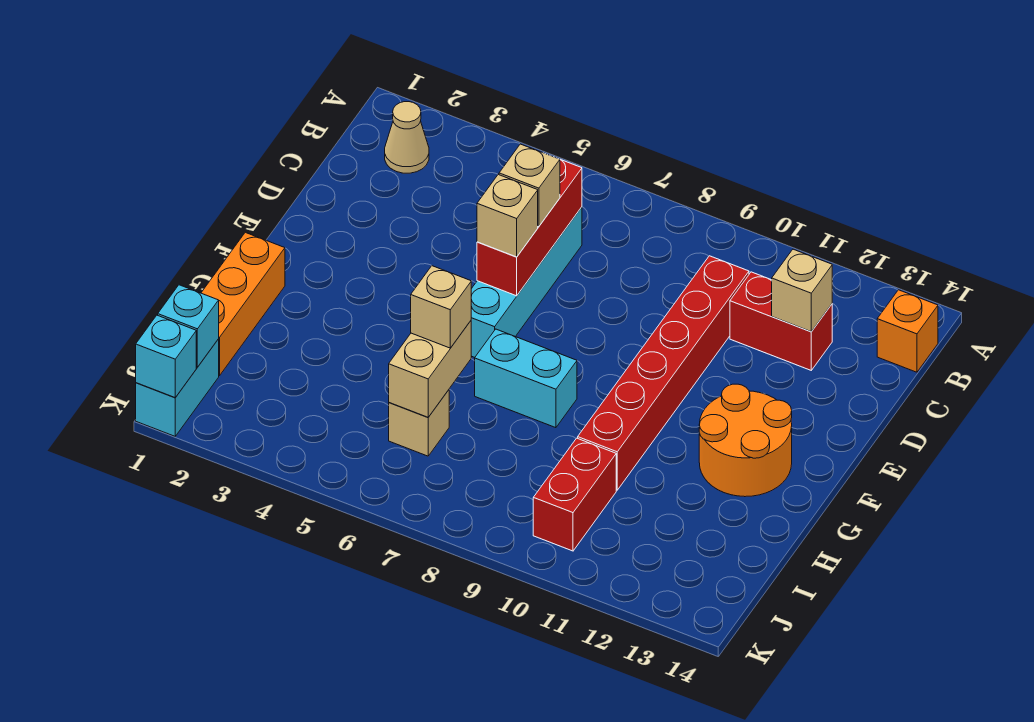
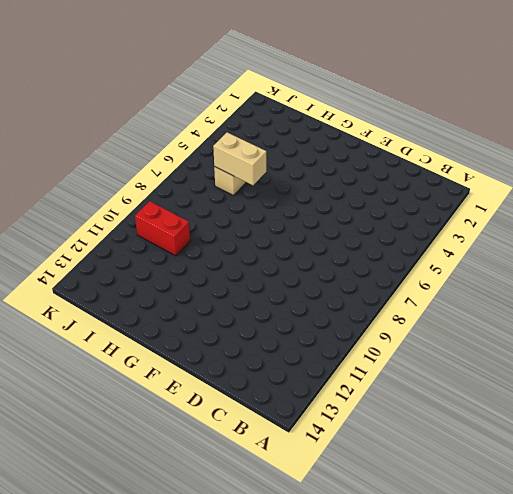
none -> tan 1x1 cone [385,102,429,173]
none -> orange 1x1 brick [877,290,938,372]
none -> cyan 1x4 brick [471,207,582,357]

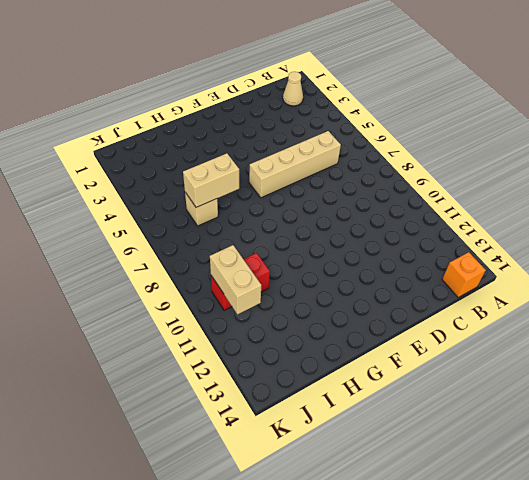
tan 1x4 brick [249,131,341,198] -> cyan 1x4 brick [471,207,582,357]
tan 1x2 brick [210,245,261,314] -> none
none -> red 1x6 brick [578,256,749,490]
none -> red 1x2 brick [730,272,832,370]
none -> orange 2x2 round brick [699,384,792,497]

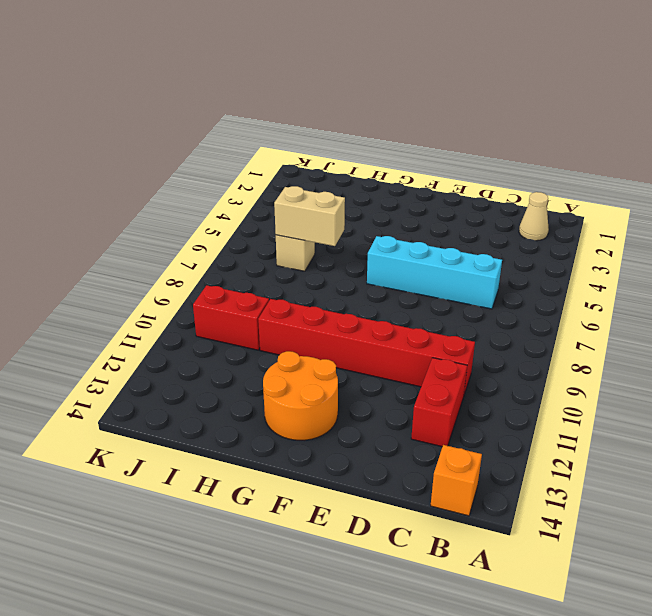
none -> orange 1x3 brick [201,232,285,376]
none -> cyan 1x2 brick [475,329,577,428]
none -> cyan 1x2 brick [136,339,219,436]

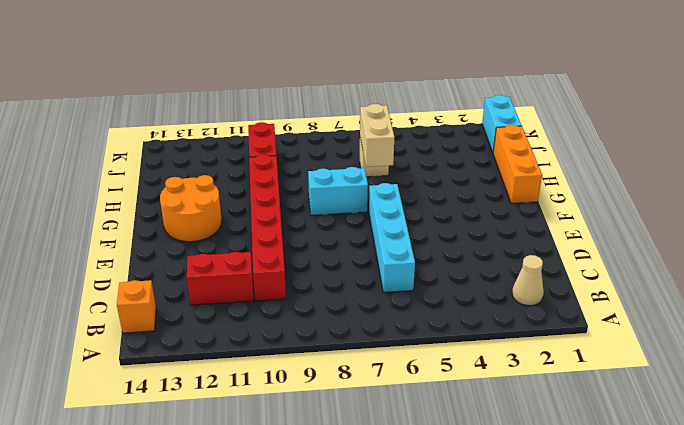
none -> red 1x3 brick [477,159,582,296]
none -> tan 1x1 brick [772,249,832,332]
none -> cyan 1x1 brick [158,285,219,367]

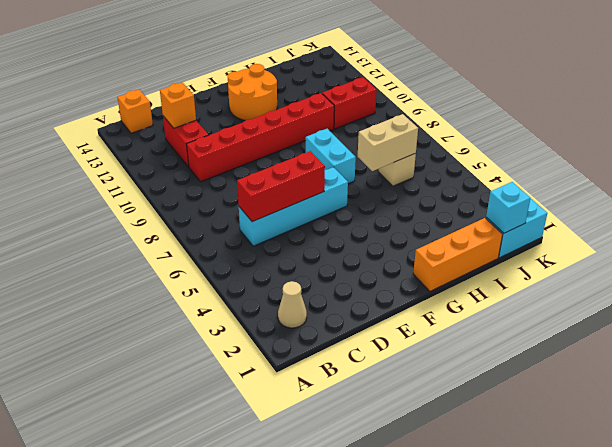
orange 1x1 brick [160,83,196,128] -> tan 1x1 brick [772,249,832,332]
none -> cyan 1x1 brick [136,315,196,398]
none -> tan 1x1 brick [499,144,560,227]
none -> tan 1x1 brick [477,175,538,257]

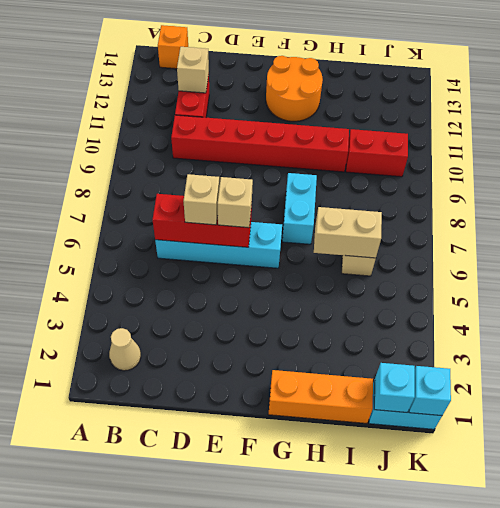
none -> tan 1x1 brick [411,266,471,348]

